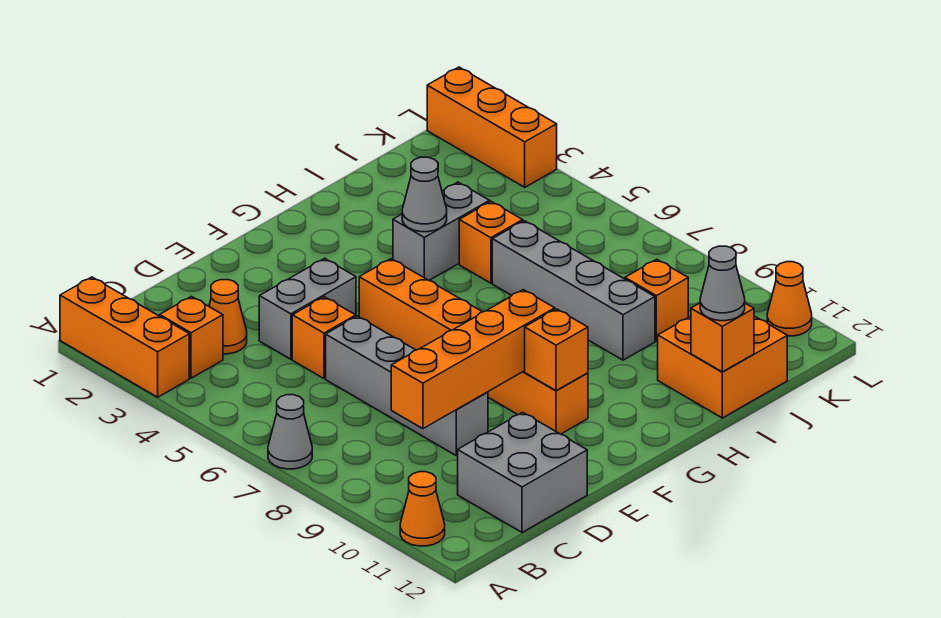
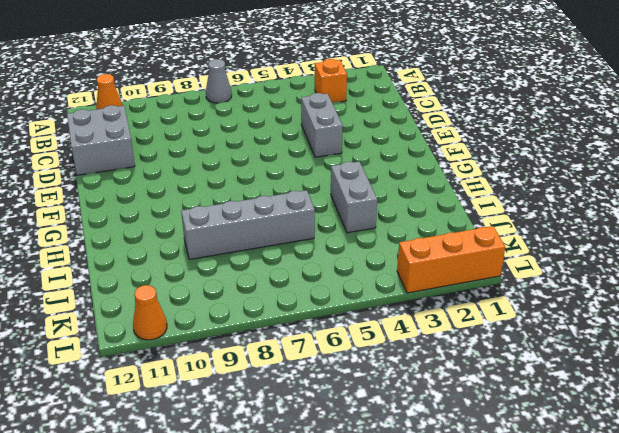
none -> orange 1x3 brick [60,277,189,397]
none -> orange 1x1 cone [209,280,247,354]
none -> orange 1x1 brick [292,297,356,378]

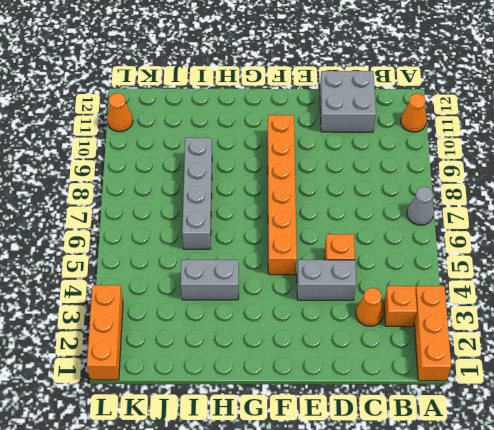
none -> grey 1x4 brick [326,316,488,455]
none -> orange 1x1 brick [459,201,523,283]
none -> orange 2x2 brick [658,316,787,418]

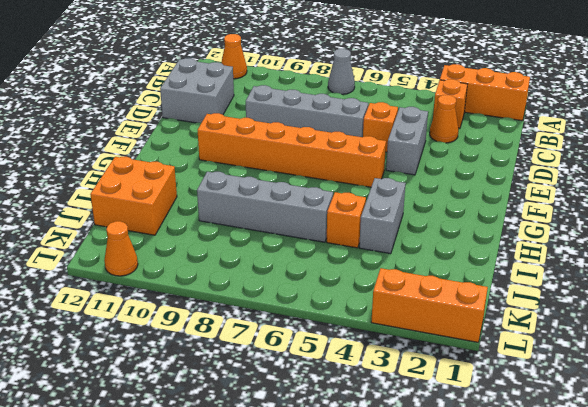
none -> orange 1x1 brick [625,259,688,341]
none -> orange 1x4 brick [391,290,555,429]
none -> orange 1x1 brick [525,309,588,391]

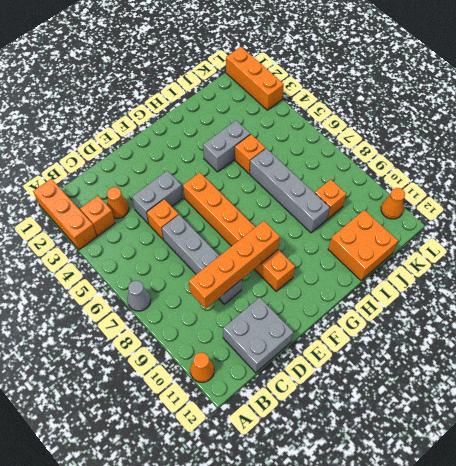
none -> orange 1x1 brick [525,309,588,391]
none -> grey 1x1 cone [402,157,447,232]
none -> orange 1x1 brick [691,303,754,372]

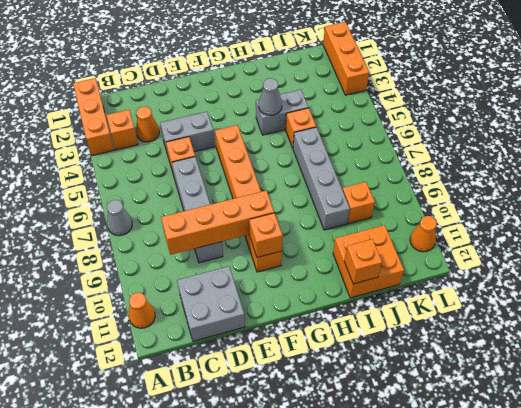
none -> grey 1x1 cone [700,246,745,321]

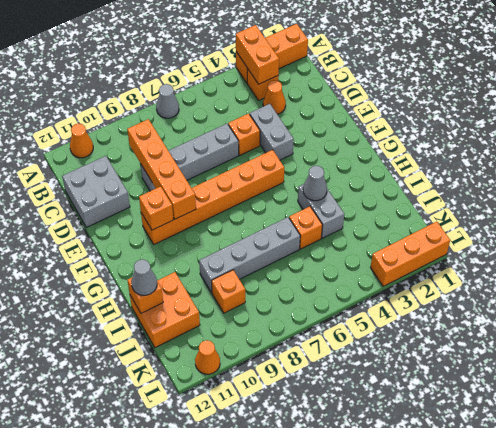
orange 1x2 brick [236,25,279,84] -> none

